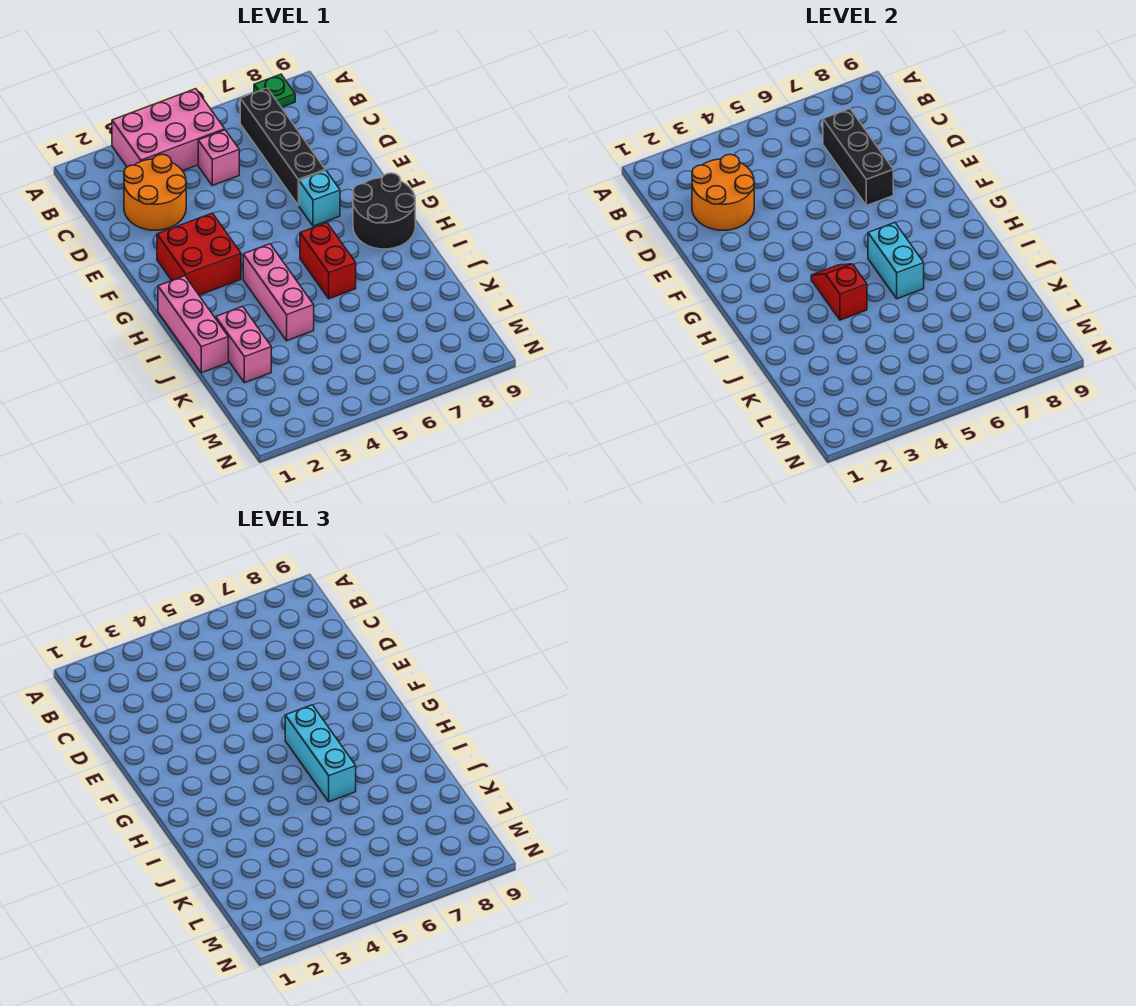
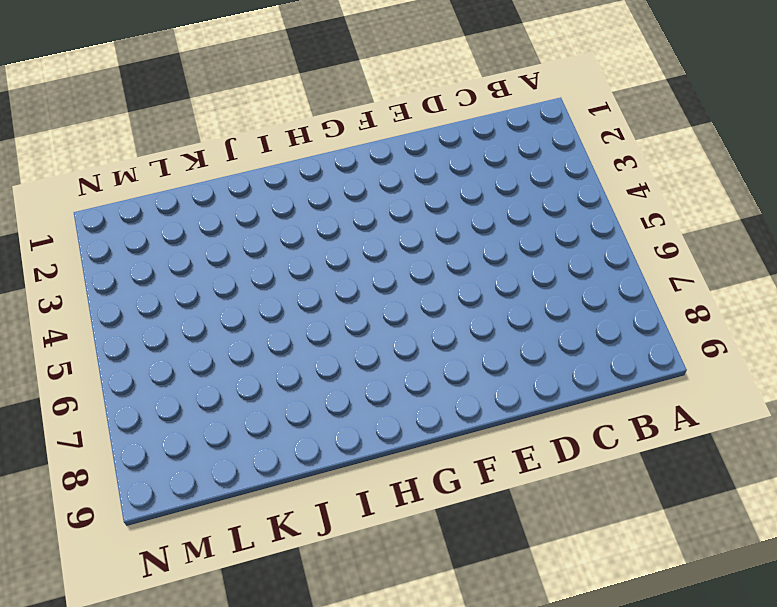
none -> pink 2x3 brick [112,89,225,171]
none -> green 1x1 plate [254,74,295,107]
none -> black 1x4 brick [240,88,325,206]

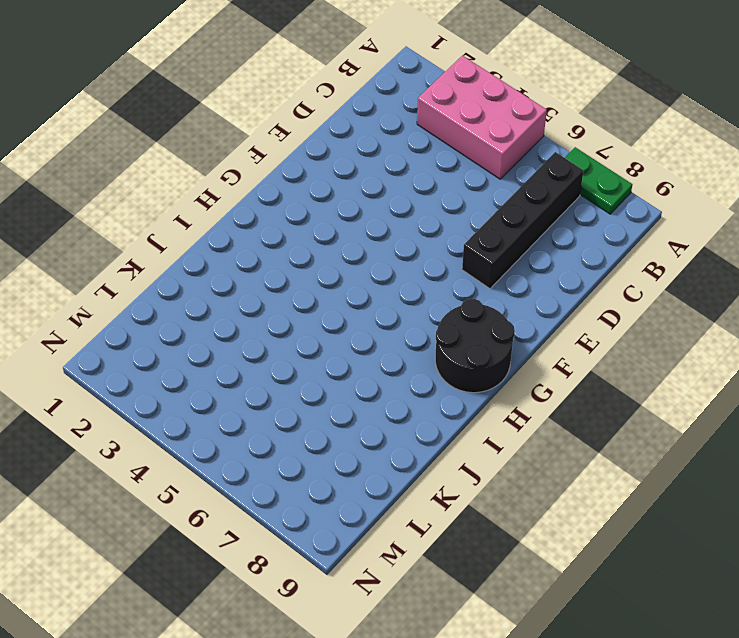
green 1x2 plate [565,147,632,214] -> green 1x1 plate [254,74,295,107]
none -> orange 2x2 round brick [124,154,186,230]
none -> pink 1x1 brick [198,130,239,185]
none -> red 2x2 brick [157,213,241,295]

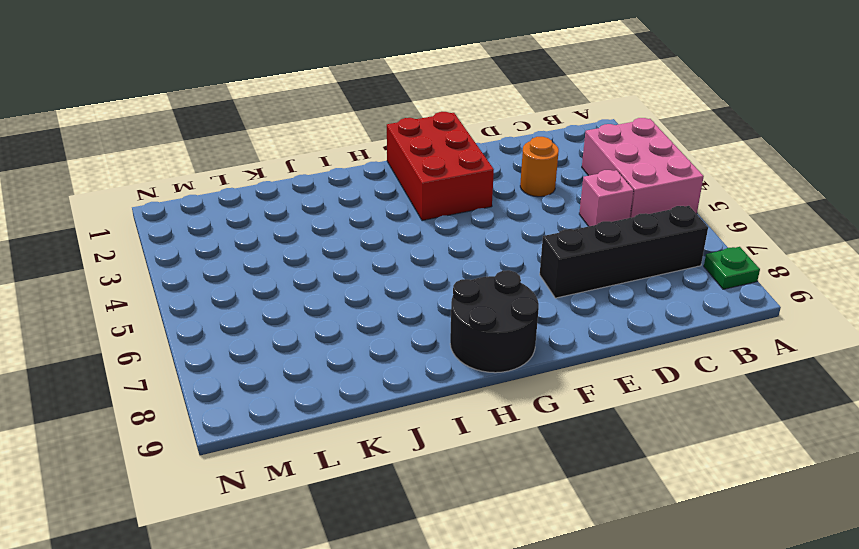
orange 1x1 round brick [520,137,559,197] -> orange 2x2 round brick [124,154,186,230]
red 2x3 brick [387,112,494,221] -> red 2x2 brick [157,213,241,295]
none -> cyan 1x1 brick [299,171,340,226]
none -> pink 1x3 brick [158,276,228,373]
none -> pink 1x3 brick [243,244,314,341]

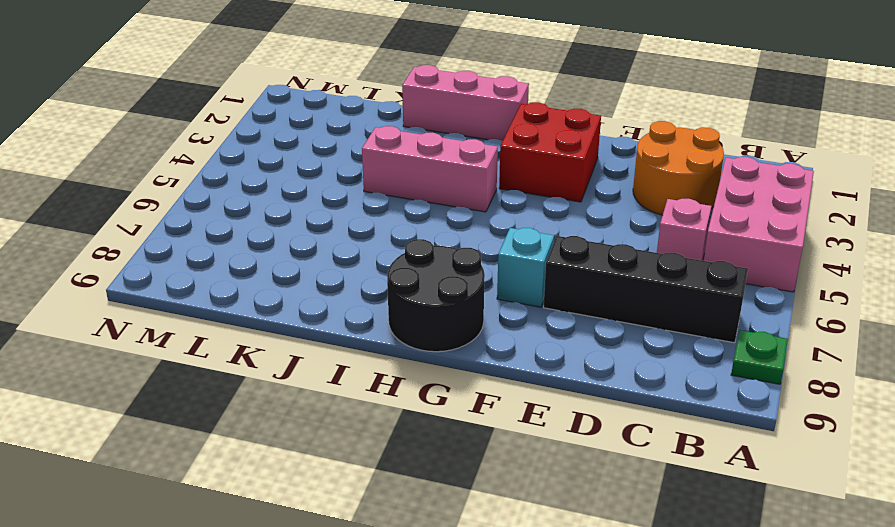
none -> red 1x2 brick [300,223,356,299]
none -> pink 1x2 brick [216,306,271,383]
none -> orange 2x2 round brick [692,154,754,230]

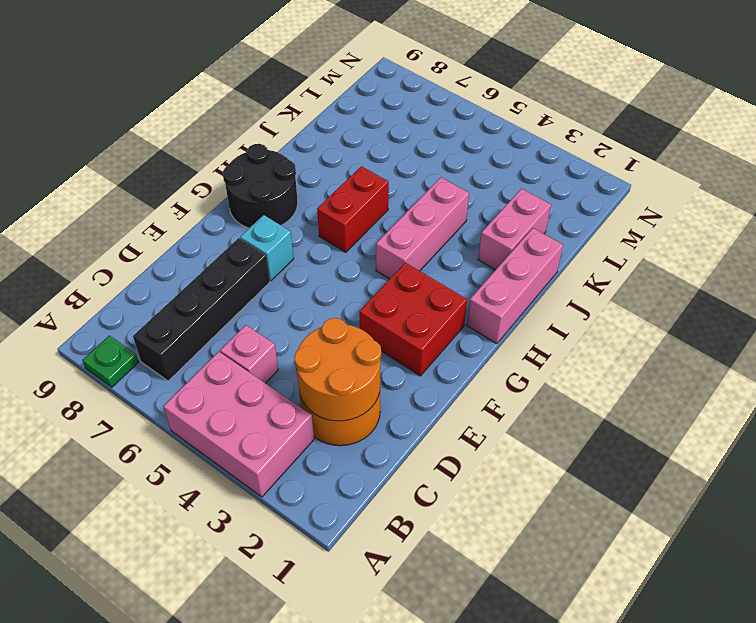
none -> black 1x3 brick [823,109,893,206]
none -> red 1x2 slope [811,264,867,320]
none -> cyan 1x2 brick [868,223,924,299]

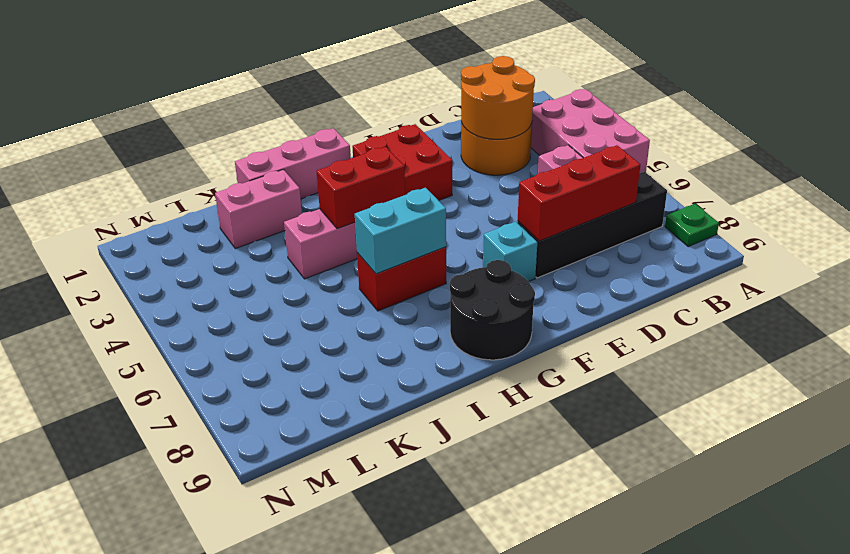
red 1x3 brick [518,145,640,241] -> black 1x3 brick [823,109,893,206]
red 1x2 brick [316,147,405,229] -> red 1x2 slope [811,264,867,320]
none -> cyan 1x3 brick [285,705,356,802]

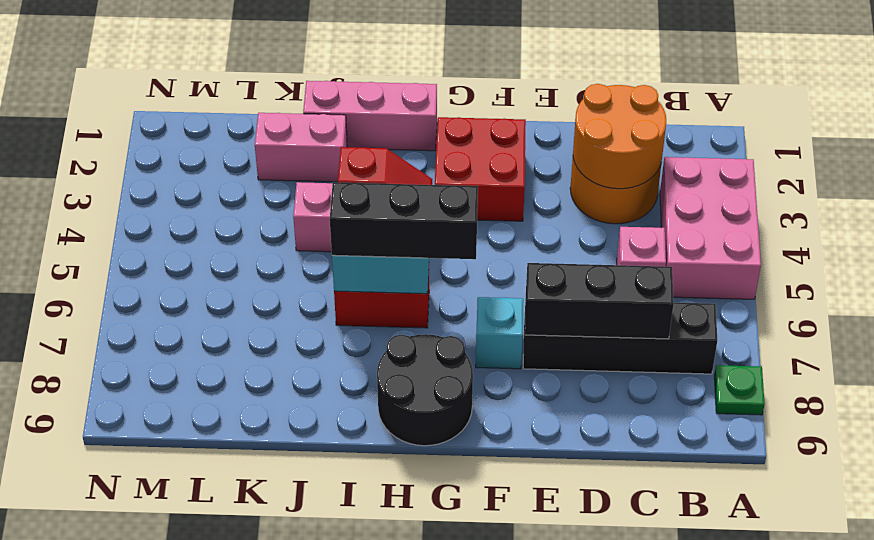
black 1x3 brick [330,182,478,259] -> cyan 1x3 brick [285,705,356,802]

